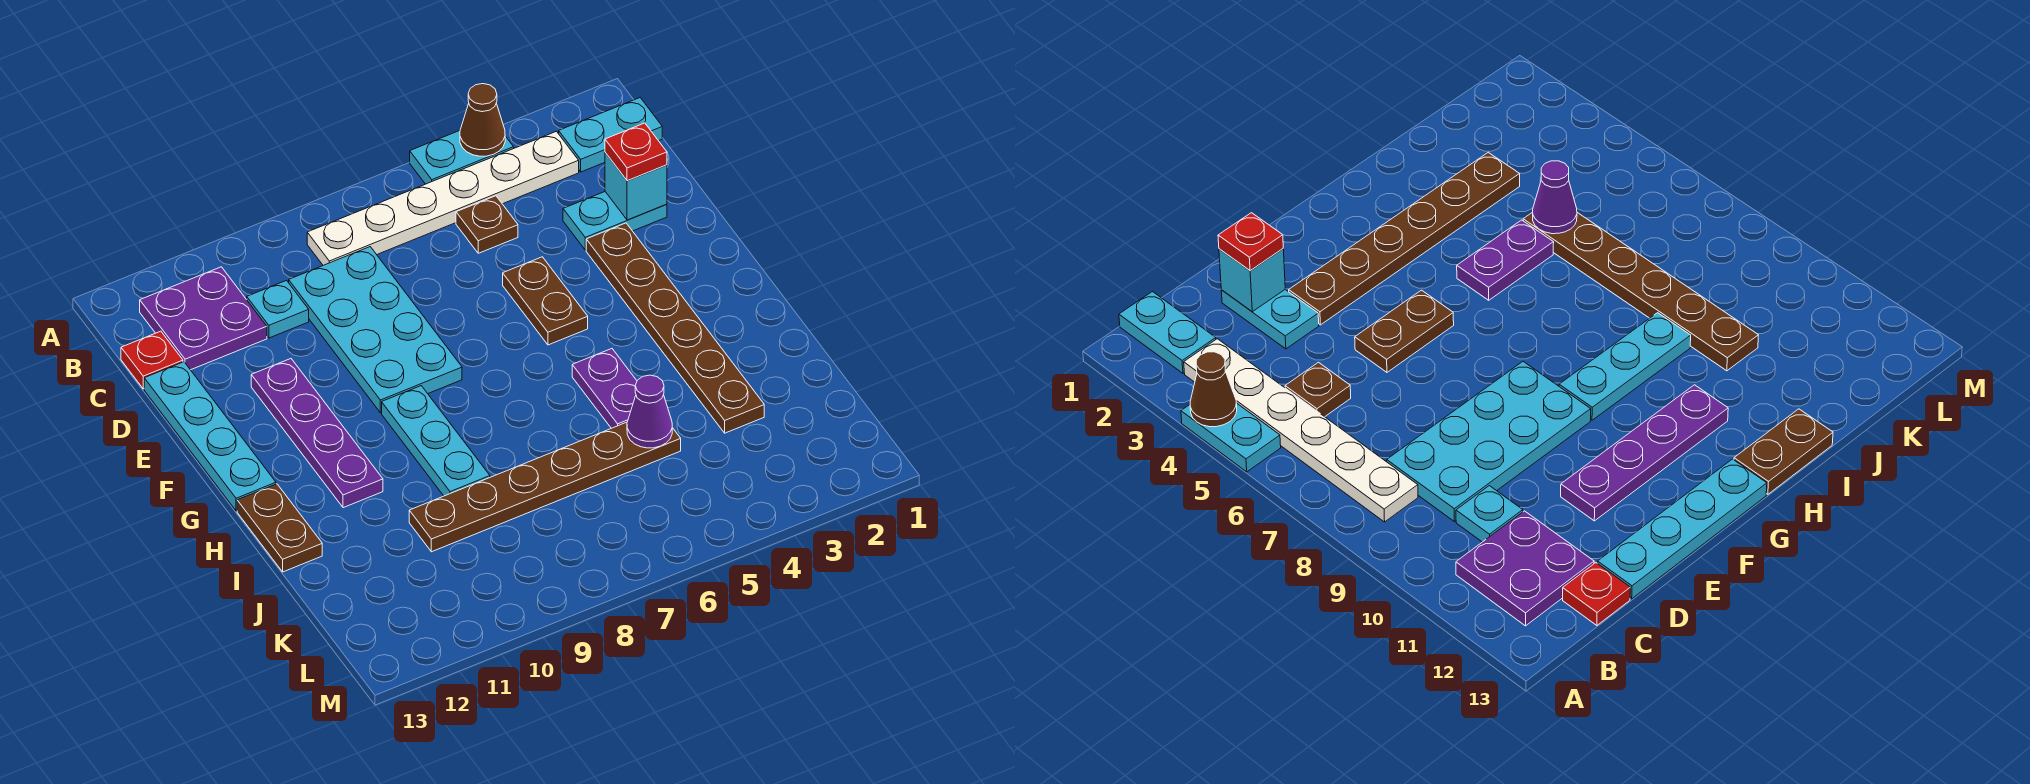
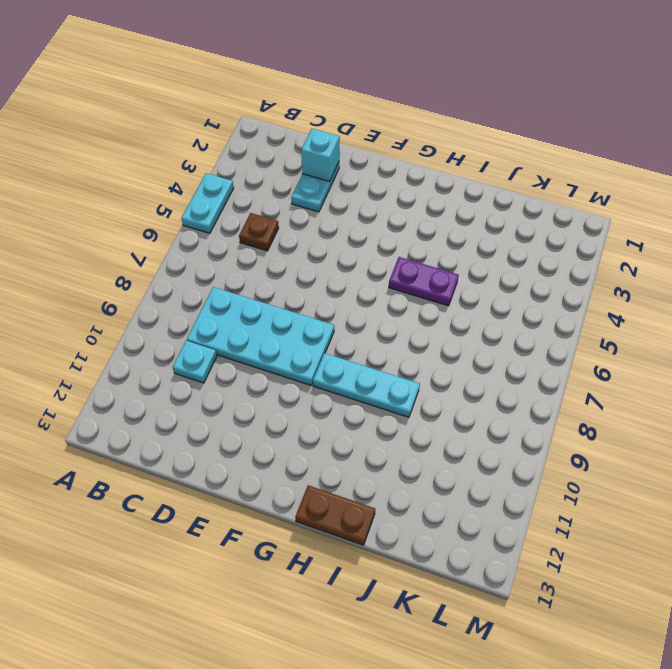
none -> cyan 1x2 plate [559,98,662,172]
none -> white 1x6 plate [307,131,579,265]
none -> purple 2x2 plate [140,267,267,370]

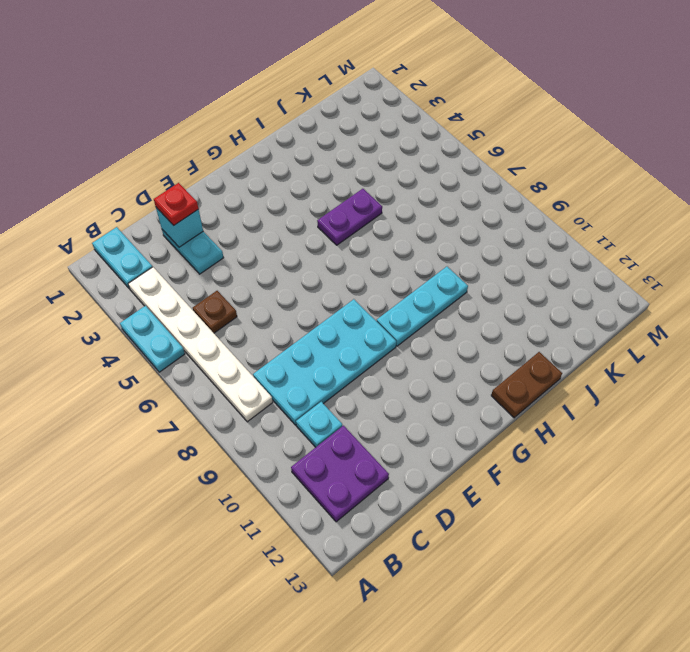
none -> red 1x1 plate [121,331,183,389]
none -> cyan 1x4 plate [144,362,276,511]
none -> brown 1x6 plate [586,223,764,433]

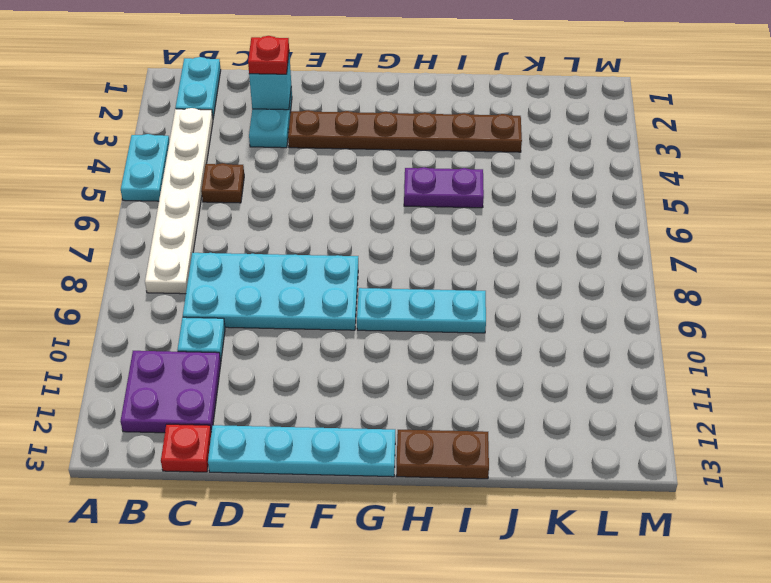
none -> brown 1x2 plate [503,257,588,345]
none -> purple 1x4 plate [251,359,383,508]
none -> brown 1x6 plate [409,422,681,552]

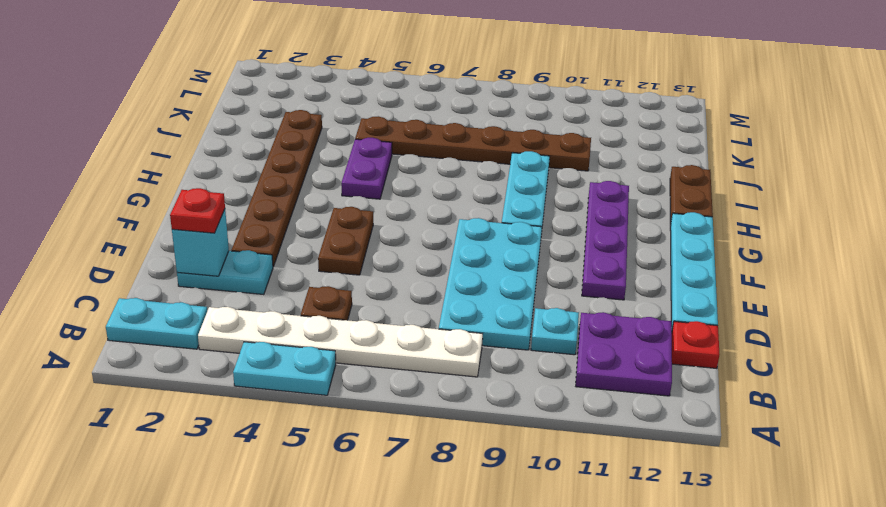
none -> brown 1x1 cone [460,84,505,156]
none -> purple 1x1 cone [627,375,672,448]

